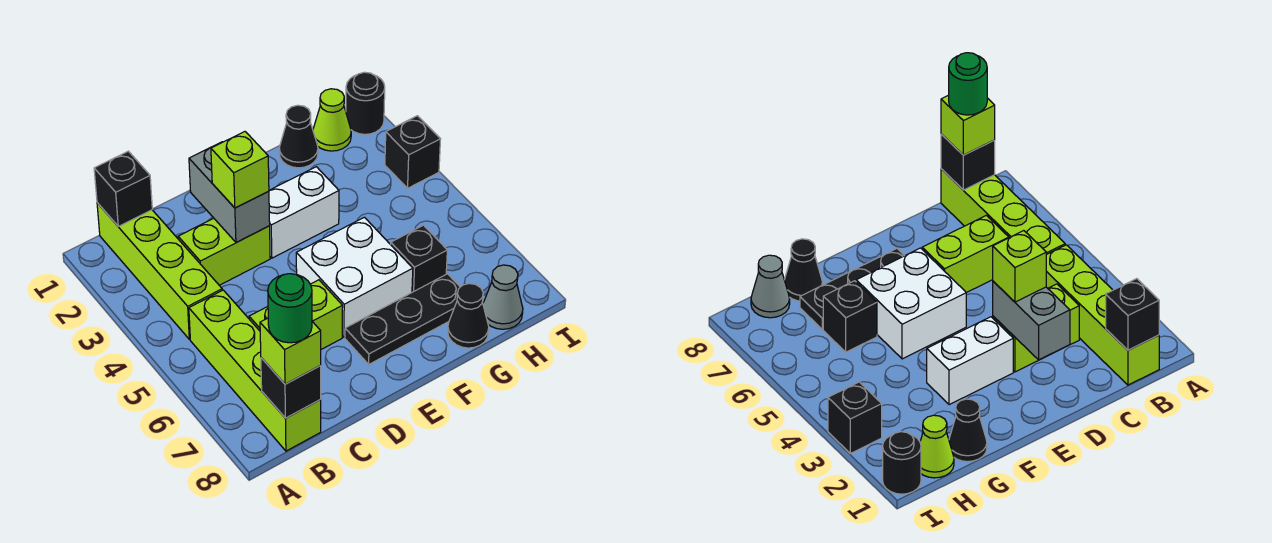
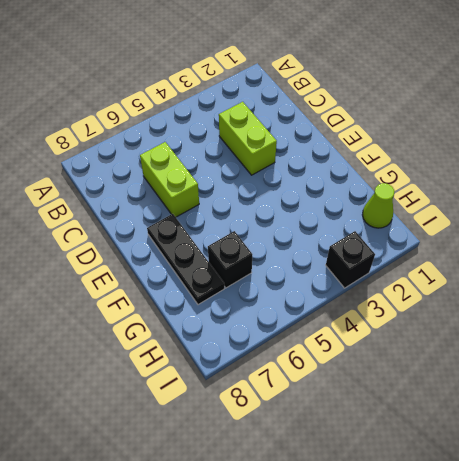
none -> lime 1x4 brick [97,203,222,339]
none -> lime 1x4 brick [189,290,321,451]
none -> white 1x2 brick [269,167,339,258]

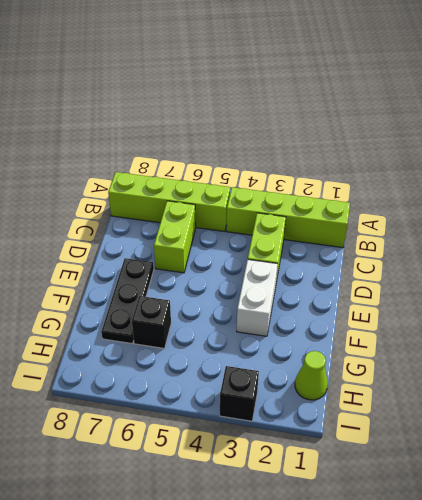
none -> white 2x2 brick [296,217,413,337]
none -> black 1x1 cone [279,105,318,168]
none -> black 1x1 cone [448,284,489,348]

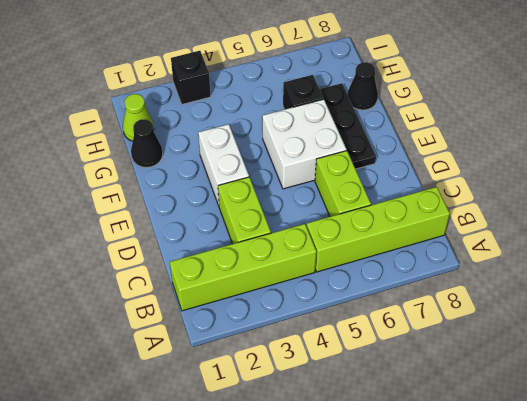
none -> grey 1x1 cone [483,265,523,329]
none -> black 1x1 round brick [346,72,385,134]
none -> black 1x1 brick [94,151,152,226]

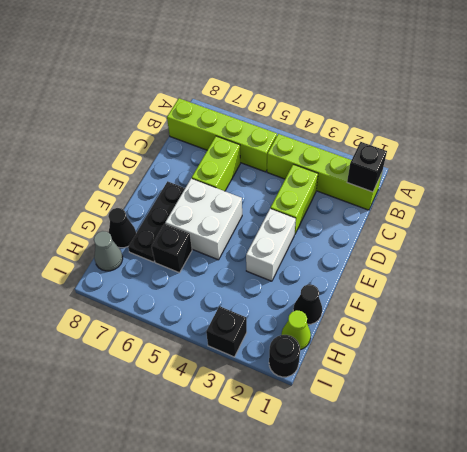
none -> black 1x1 brick [261,358,321,418]
none -> grey 1x2 brick [189,142,270,243]
none -> lime 1x1 brick [260,318,321,384]

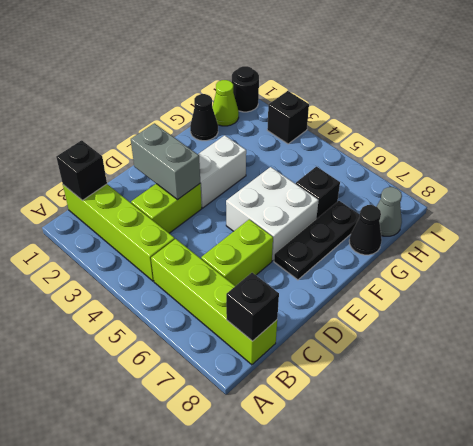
none -> lime 1x1 brick [260,318,321,384]
none -> lime 1x1 brick [211,132,269,208]
none -> green 1x1 round brick [268,274,312,343]

